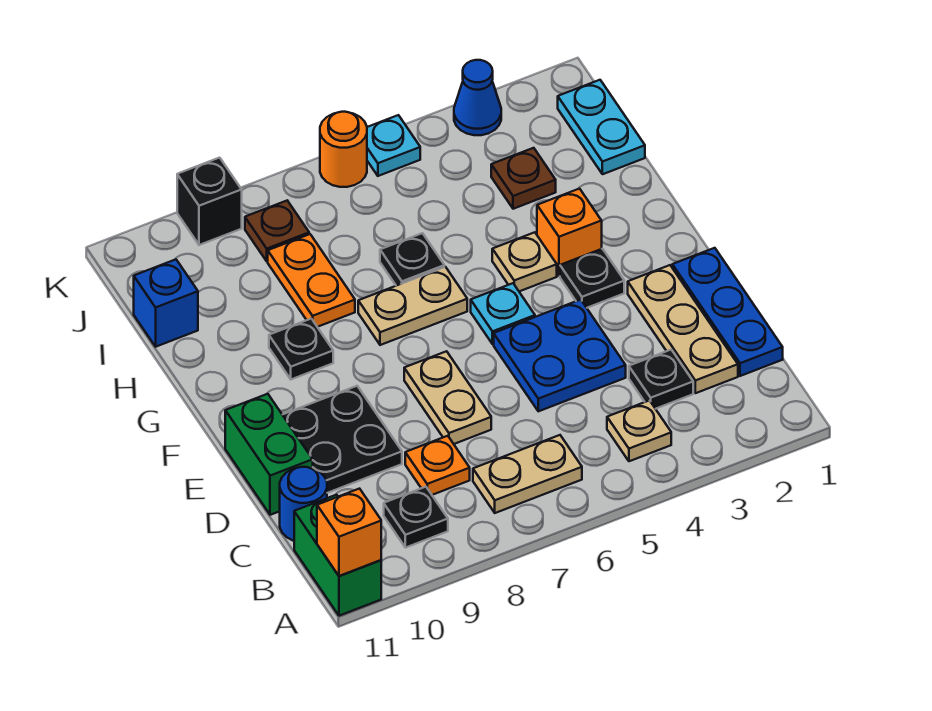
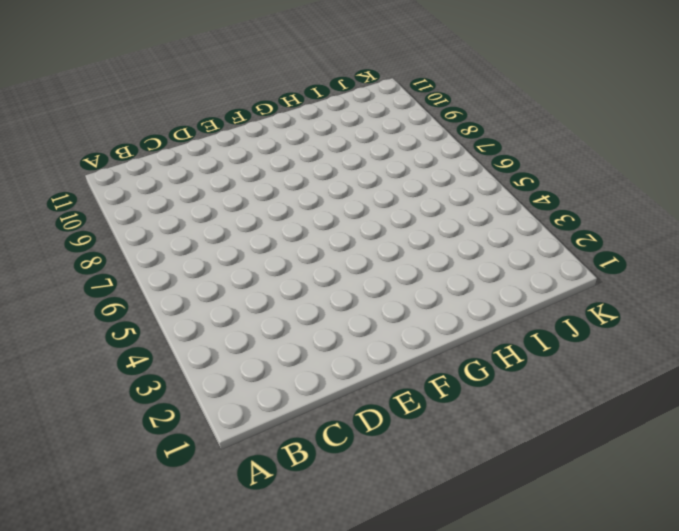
none -> green 1x2 brick [294,495,381,616]
none -> tan 1x1 plate [607,400,671,461]
none -> tan 1x2 plate [473,435,582,513]
none -> black 1x1 plate [384,487,448,548]

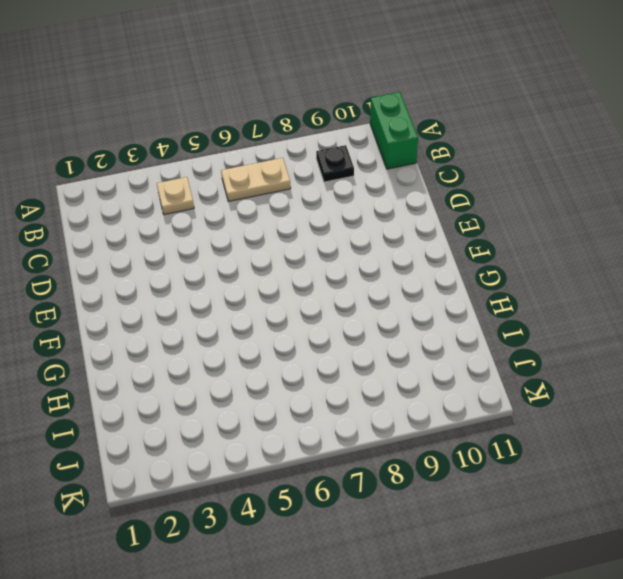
none -> blue 1x3 plate [672,248,783,376]
none -> tan 1x3 plate [628,265,738,393]
none -> black 1x1 plate [629,350,693,409]
none -> orange 1x1 plate [405,436,470,495]

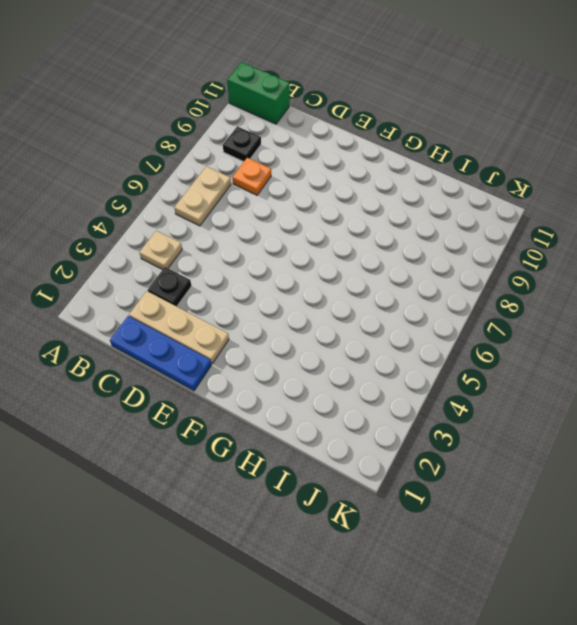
none -> blue 1x1 round brick [280,467,327,541]
none -> blue 2x2 plate [494,300,626,411]
none -> tan 1x2 plate [404,351,491,444]
none -> black 2x2 plate [283,386,402,493]

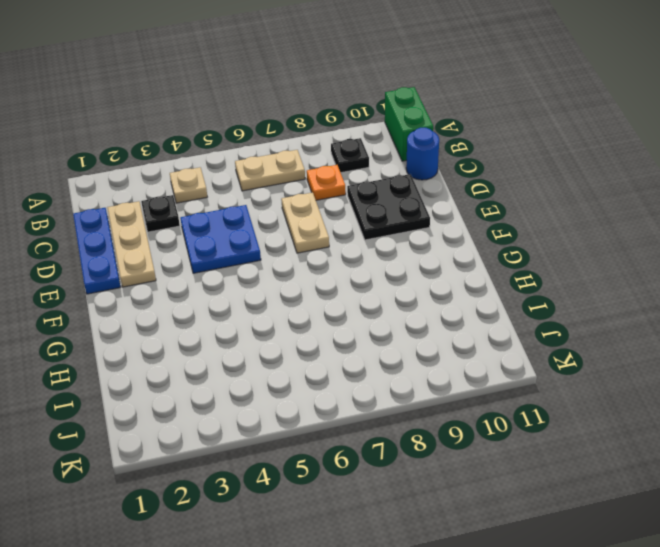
none -> green 1x2 brick [225,394,313,515]
none -> black 1x1 plate [560,249,624,308]
none -> cyan 1x1 plate [471,283,535,344]
none -> orange 1x1 brick [537,189,602,276]

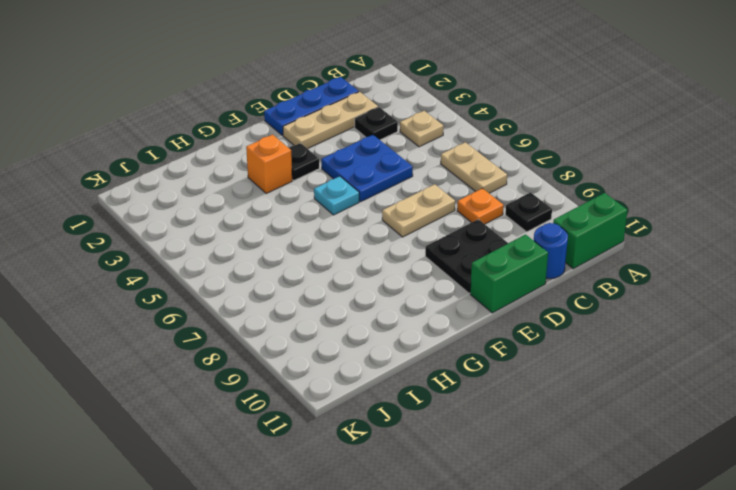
none -> tan 1x1 plate [492,232,557,291]
none -> tan 1x2 plate [358,267,467,345]
none -> black 1x1 plate [269,319,333,379]
none -> black 1x1 plate [380,233,444,286]

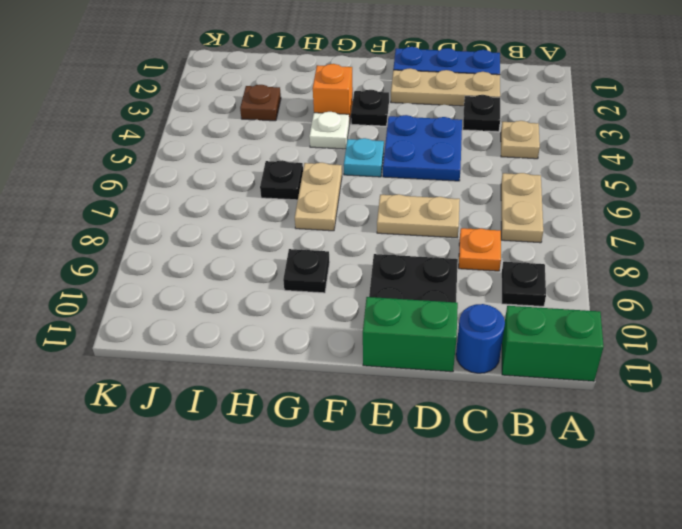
white 1x1 plate [309,112,349,149] -> tan 1x1 plate [492,232,557,291]
none -> orange 1x2 plate [268,234,355,327]
none -> cyan 1x2 plate [558,80,645,174]
none -> blue 1x1 brick [134,259,198,347]
none -> brown 1x1 plate [245,201,309,261]

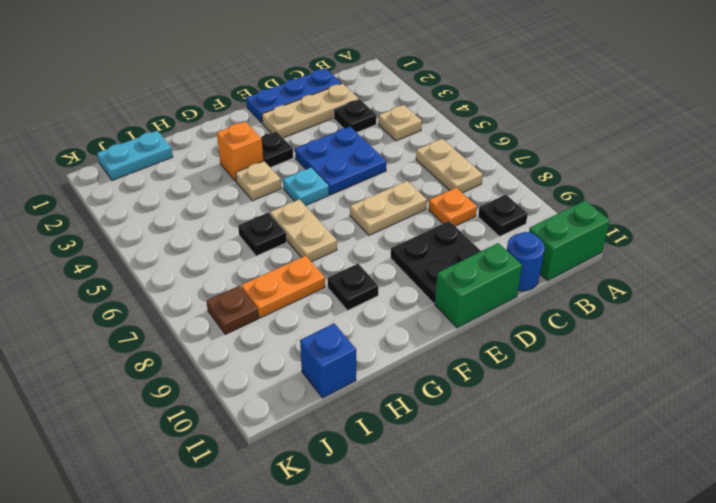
none -> brown 1x1 plate [491,148,556,209]
none -> blue 1x1 cone [454,60,501,135]
none -> cyan 1x1 plate [367,115,420,176]
none -> orange 1x1 round brick [320,112,367,187]

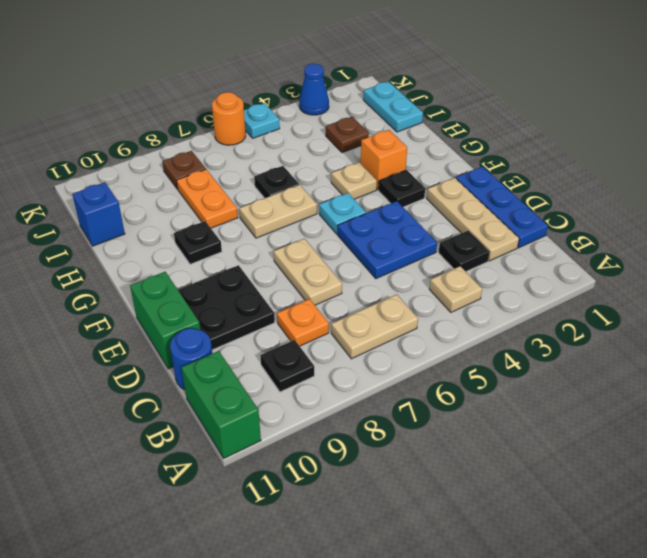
none -> black 1x1 brick [177,158,242,245]
none -> orange 1x1 brick [317,489,381,576]

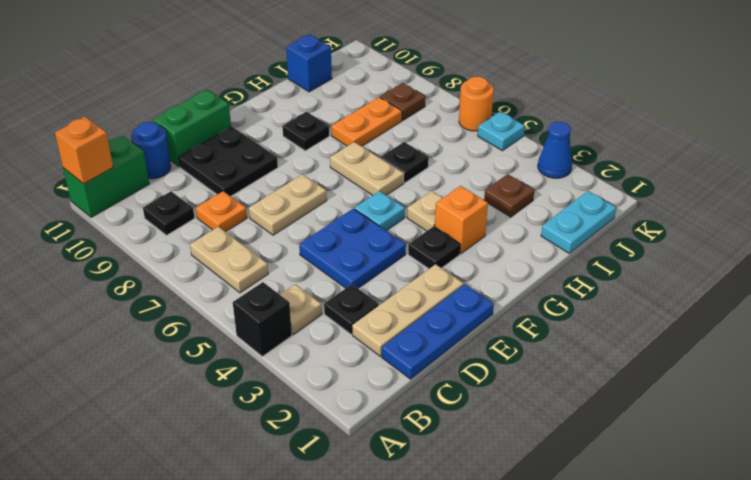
black 1x1 brick [233,282,292,356] -> black 1x1 brick moved to [177,158,242,245]

